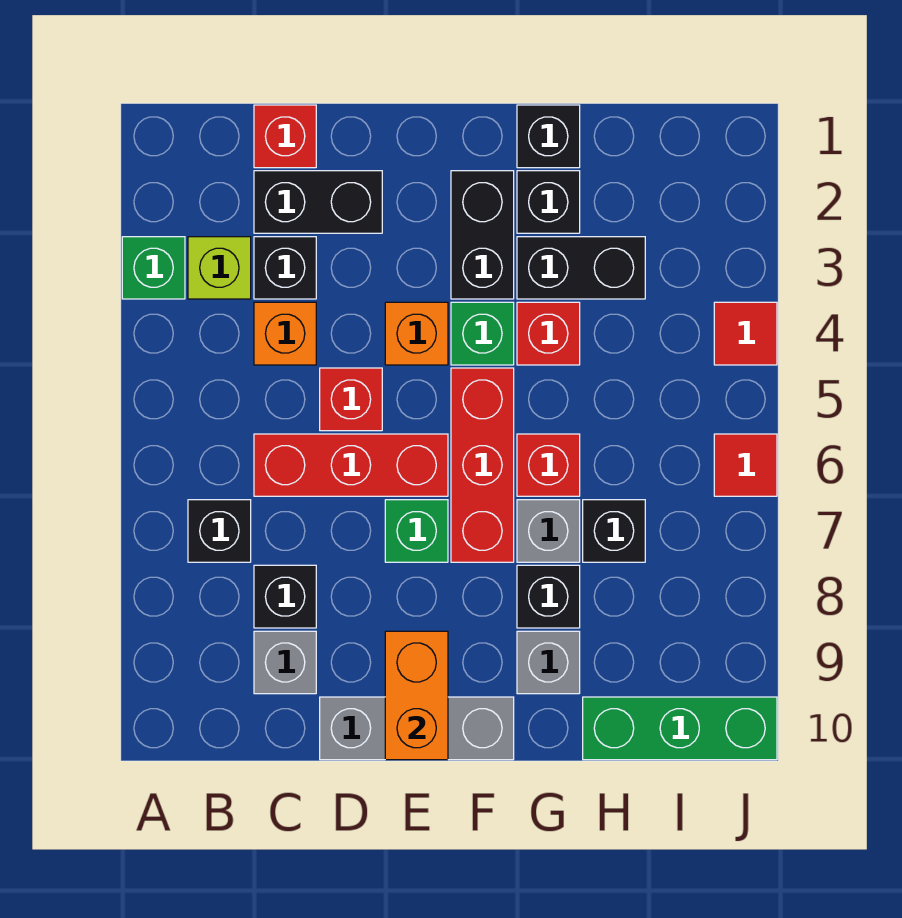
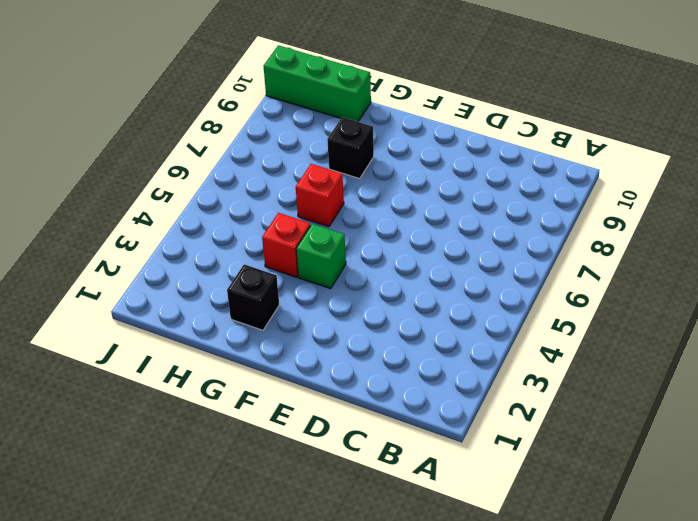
none -> green 1x1 brick [122,237,185,299]
none -> lime 1x1 brick [188,237,251,299]
none -> black 1x1 brick [188,500,251,562]
none -> red 1x1 brick [254,105,316,168]

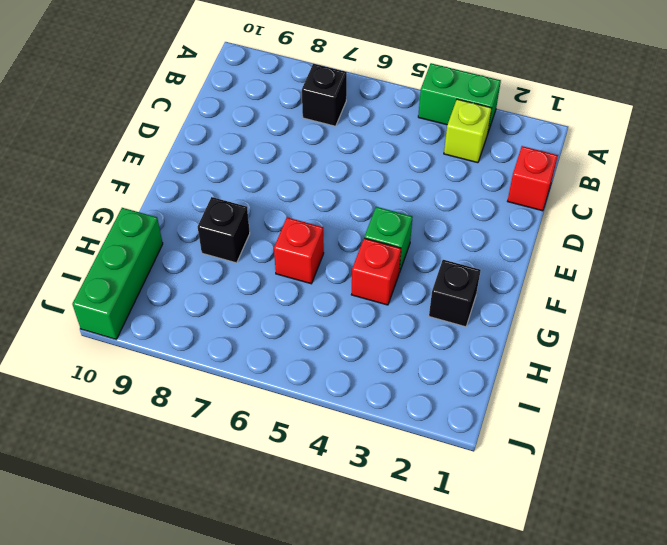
green 1x2 brick [418,63,501,135] -> green 1x1 brick [122,237,185,299]
none -> black 1x2 brick [254,171,382,233]
none -> black 1x1 brick [254,237,316,299]
none -> orange 1x1 brick [254,302,316,365]
none -> red 1x3 brick [254,434,448,496]

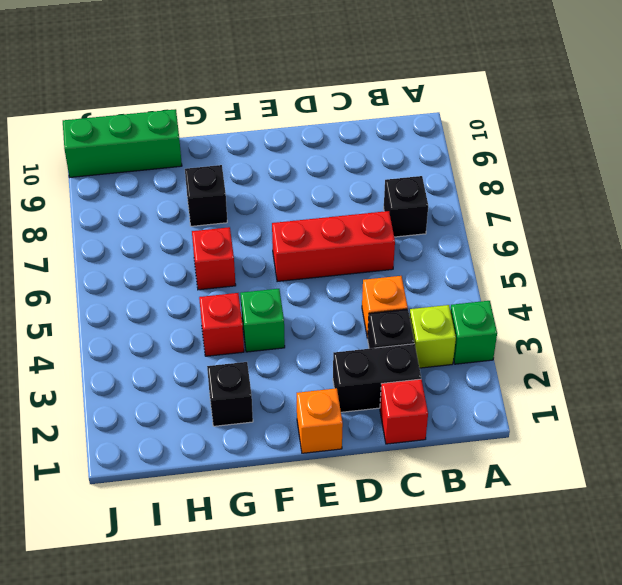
orange 1x1 brick [297,388,343,453] -> orange 1x1 brick moved to [385,302,448,365]
none -> black 1x1 brick [254,565,316,628]
none -> grey 1x1 brick [254,631,316,694]
none -> red 1x1 brick [320,368,382,431]
none -> grey 1x3 brick [320,697,514,760]

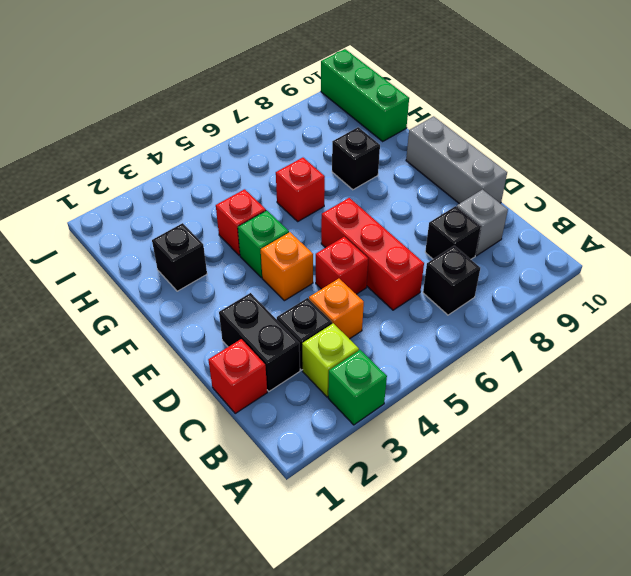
none -> green 1x1 brick [385,500,448,562]
none -> black 1x2 brick [451,171,514,299]
none -> red 1x3 brick [451,368,514,562]
none -> black 1x1 brick [517,105,580,168]

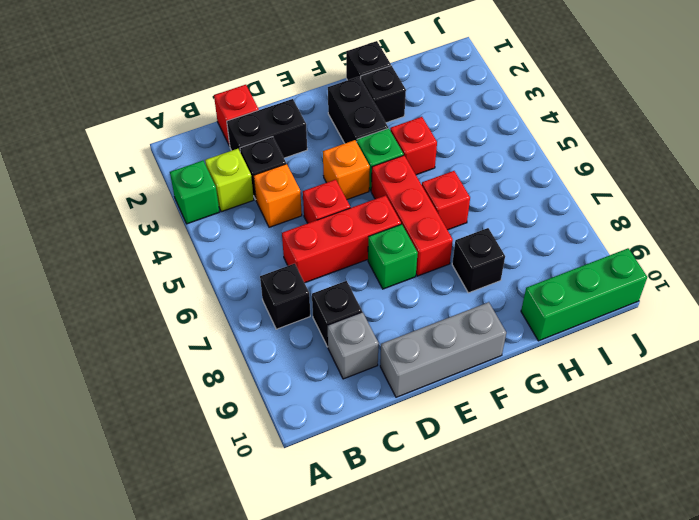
none -> black 1x2 brick [517,237,645,299]
none -> grey 1x1 brick [517,500,580,562]
none -> grey 1x1 brick [517,631,580,694]
none -> black 1x1 brick [583,500,645,562]

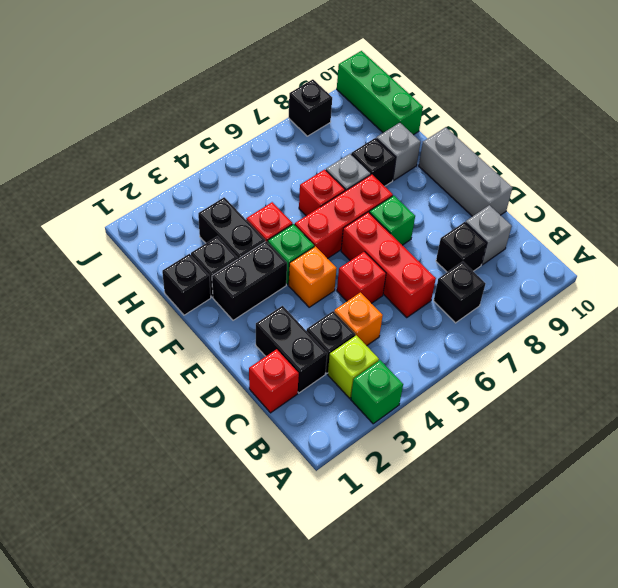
black 1x1 brick [289,79,332,136] -> black 1x1 brick moved to [583,500,645,562]
none -> red 1x1 tile [714,302,777,365]
none -> red 1x1 tile [714,434,777,496]
none -> orange 1x2 brick [385,631,448,760]

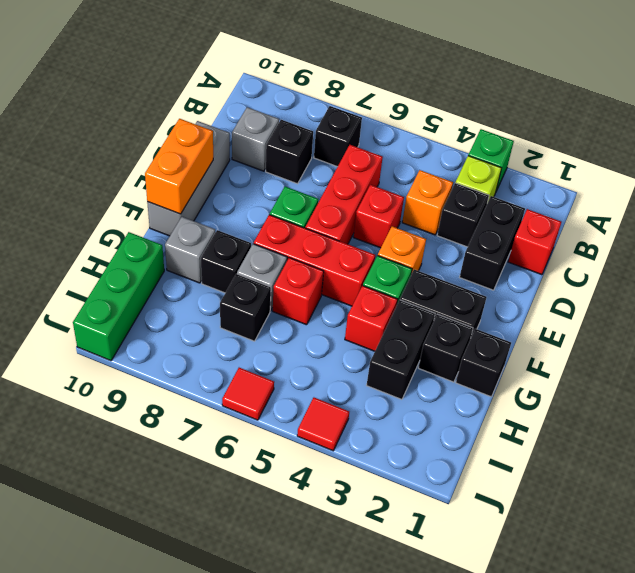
orange 1x2 brick [145,119,213,214] -> orange 1x2 brick turned to [385,631,448,760]

